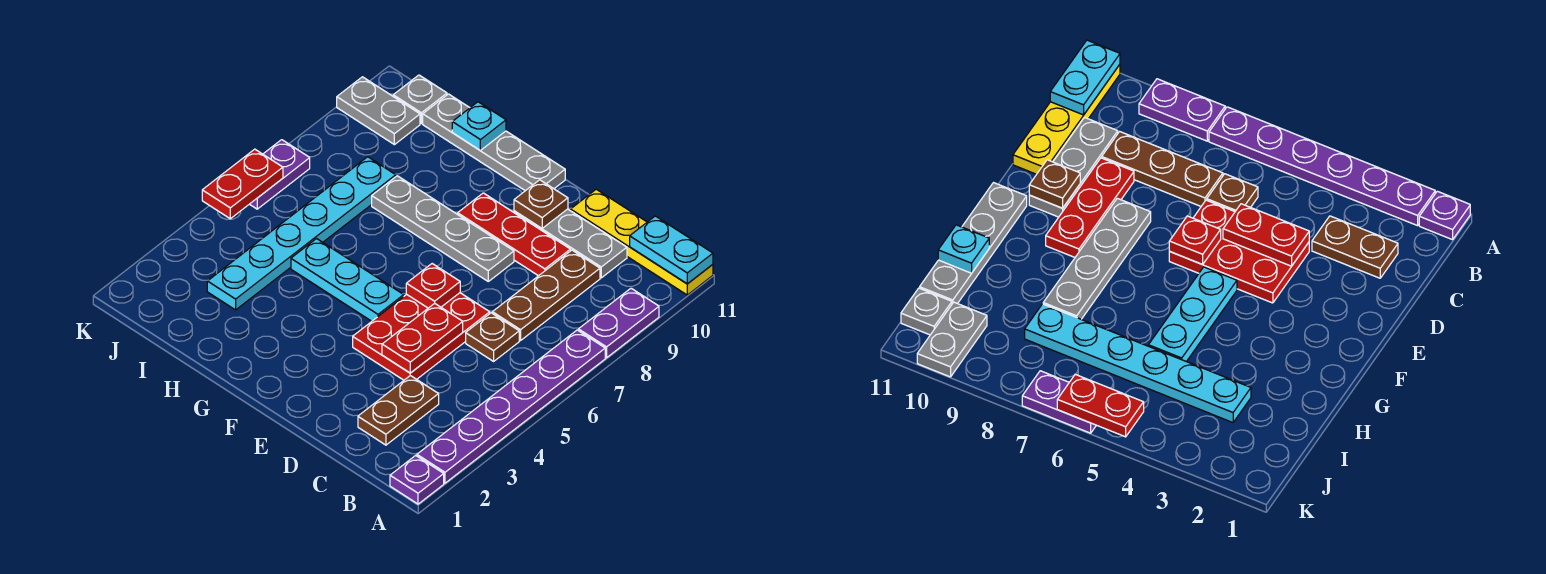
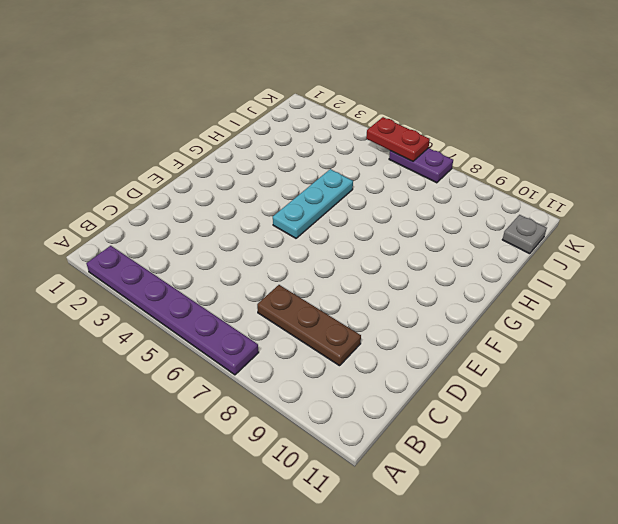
none -> purple 1x1 plate [390,455,444,504]
none -> purple 1x2 plate [578,288,659,358]
none -> yellow 1x4 plate [571,189,713,295]

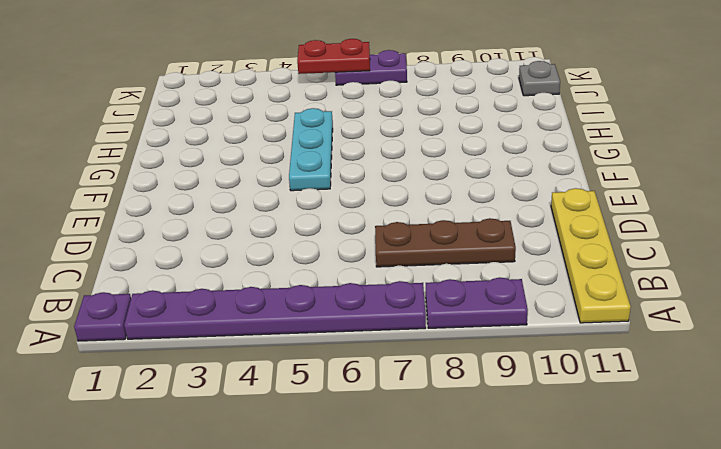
none -> brown 1x2 plate [358,376,439,445]
none -> brown 1x1 plate [466,313,519,361]
none -> grey 1x3 plate [514,209,627,278]

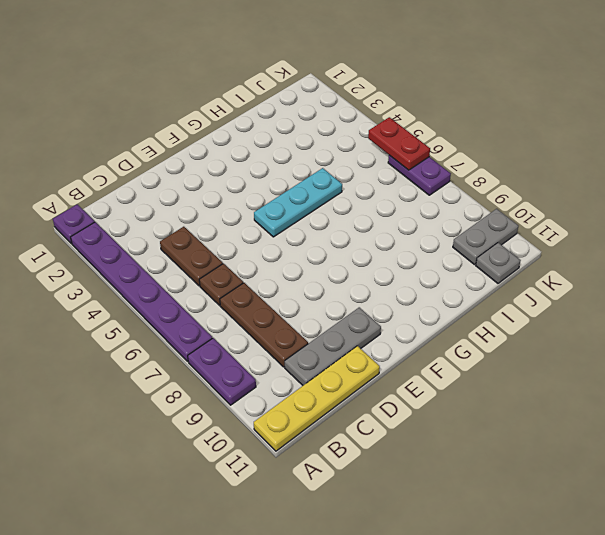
brown 1x2 plate [160,227,223,286] -> brown 1x2 plate moved to [358,376,439,445]
none -> red 2x3 plate [353,293,490,380]
none -> red 1x3 plate [458,193,570,276]
none -> grey 1x4 plate [372,176,514,281]

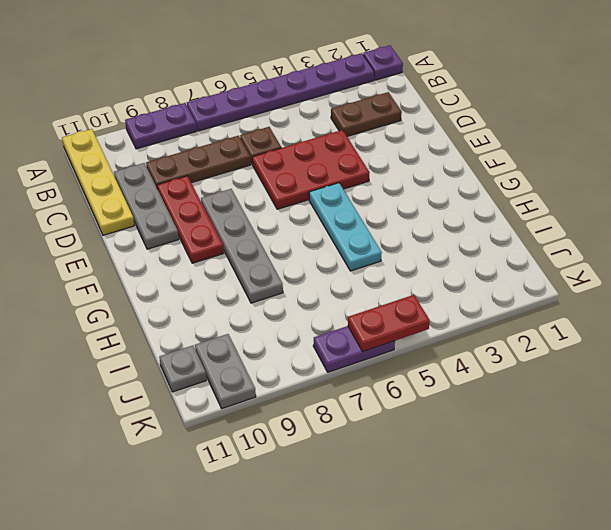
none -> grey 1x4 plate [423,94,565,191]
none -> cyan 1x6 plate [207,157,396,310]
none -> cyan 1x2 plate [630,216,713,284]

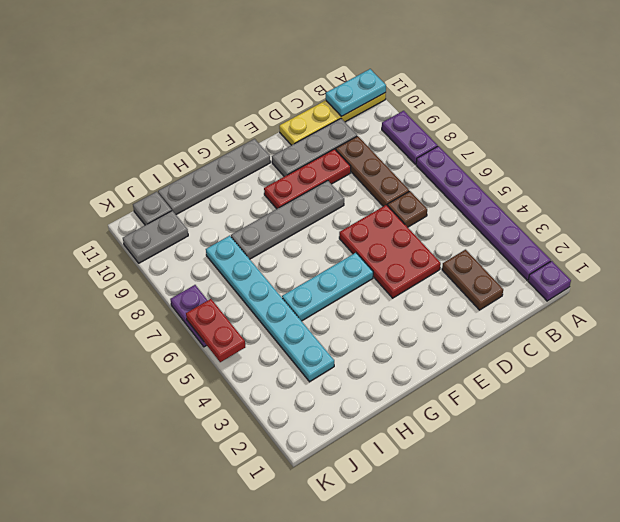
none -> red 1x2 plate [382,303,463,373]
none -> red 1x1 plate [406,264,460,308]
none -> brown 1x1 plate [514,180,568,228]

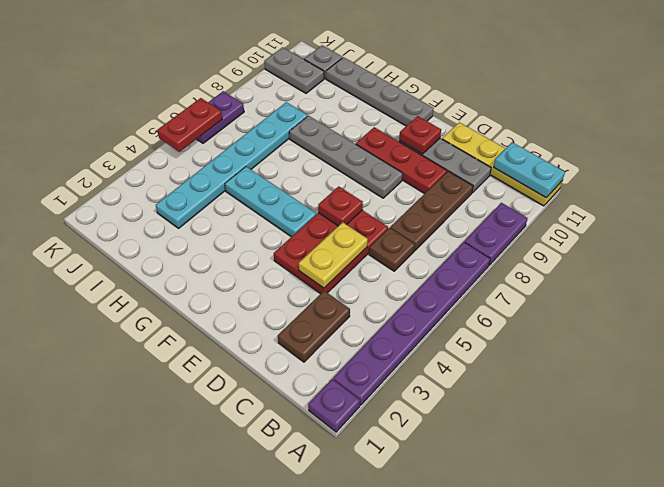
yellow 1x2 plate [299,222,368,288] -> red 1x2 plate [382,303,463,373]
red 1x1 plate [399,116,441,154] -> brown 1x1 plate [514,180,568,228]
none -> cyan 1x1 plate [452,102,506,150]

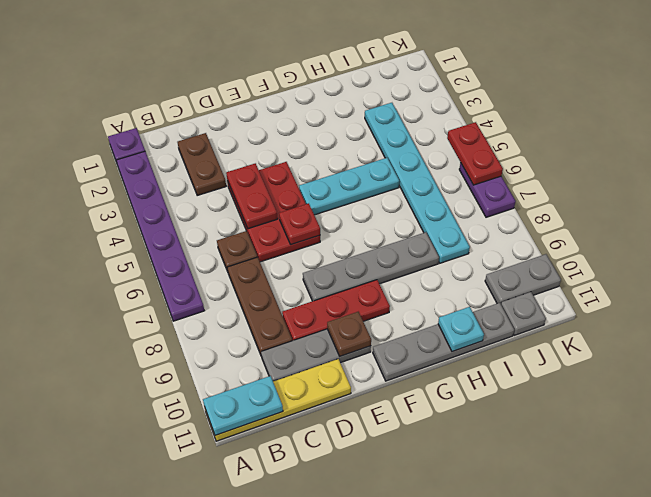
none -> purple 1x2 plate [578,288,659,358]

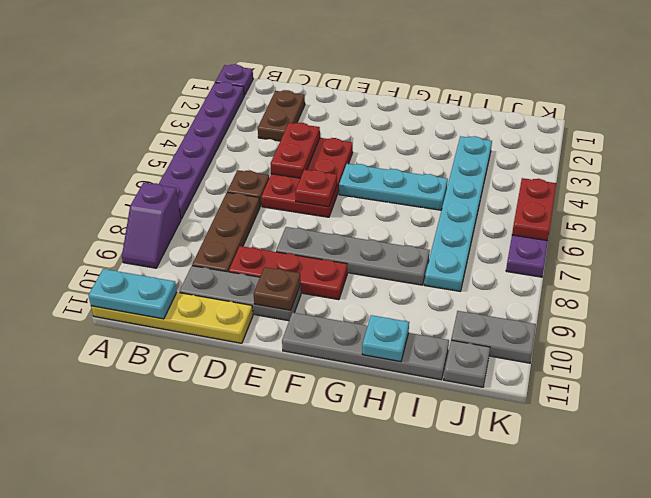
purple 1x2 slope [122,183,181,268] -> purple 1x2 plate [578,288,659,358]

